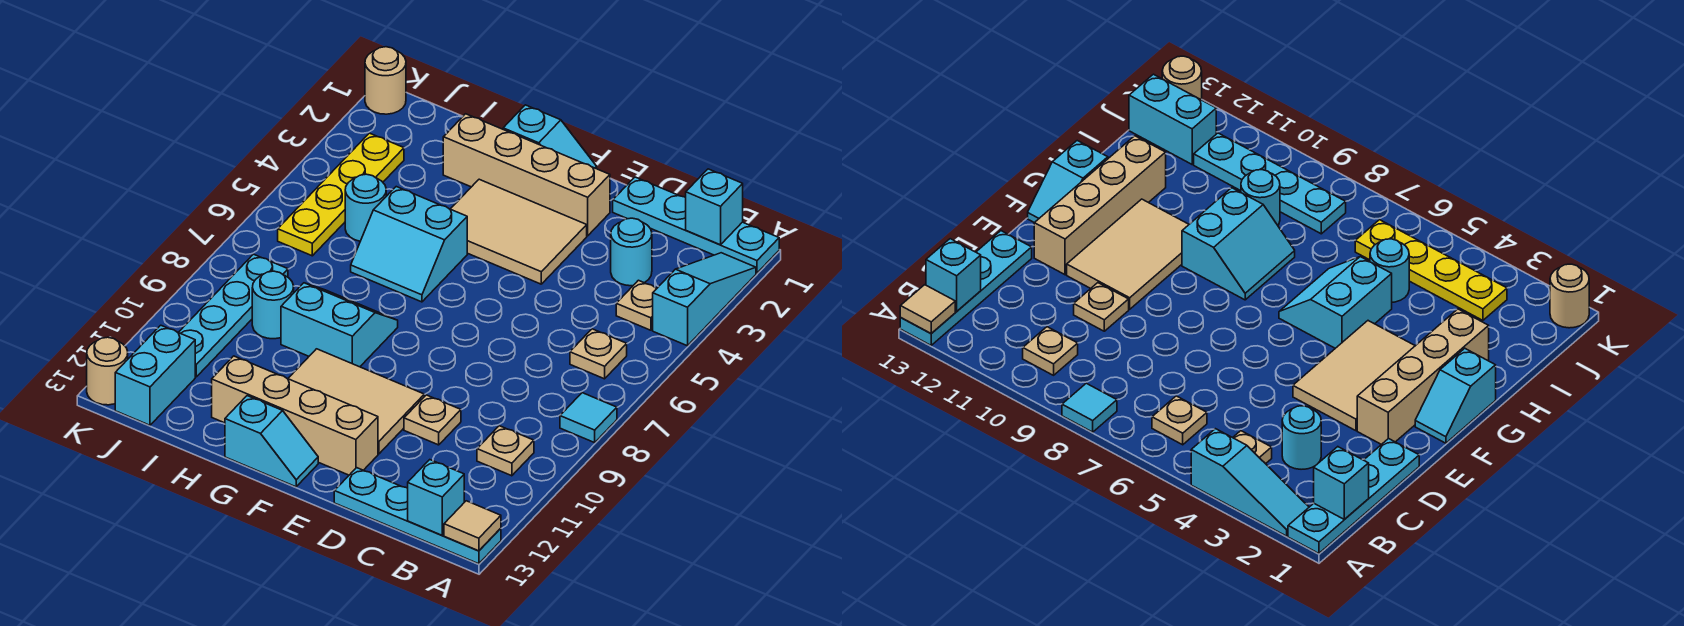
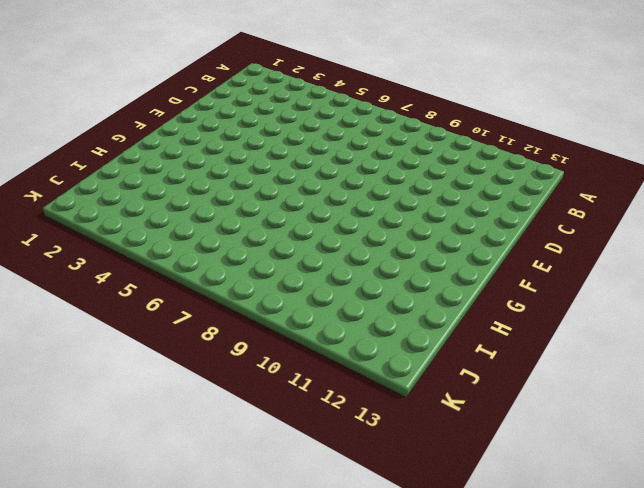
none -> cyan 1x4 plate [613,177,779,273]
none -> cyan 1x3 slope [653,253,756,346]
none -> cyan 1x1 tile [560,393,617,443]

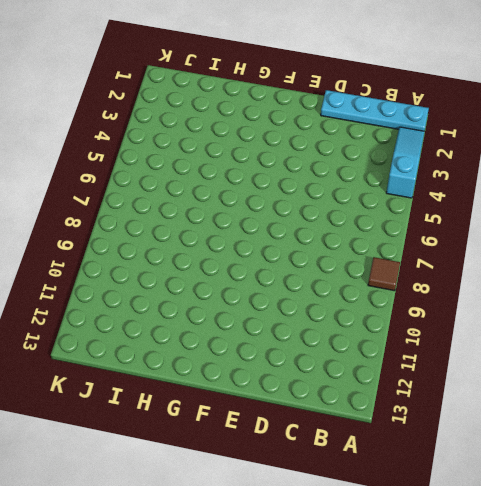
brown 1x1 tile [368,257,400,291] -> cyan 1x1 tile [560,393,617,443]
none -> cyan 1x4 plate [334,468,501,564]
none -> tan 1x1 plate [616,280,657,330]
none -> tan 1x1 plate [570,329,627,379]

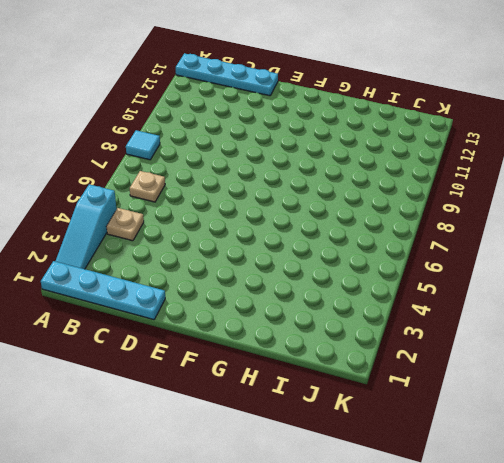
none -> tan 1x1 plate [477,426,534,476]
none -> cyan 1x1 round brick [611,218,652,286]
none -> tan 1x1 plate [404,395,461,445]

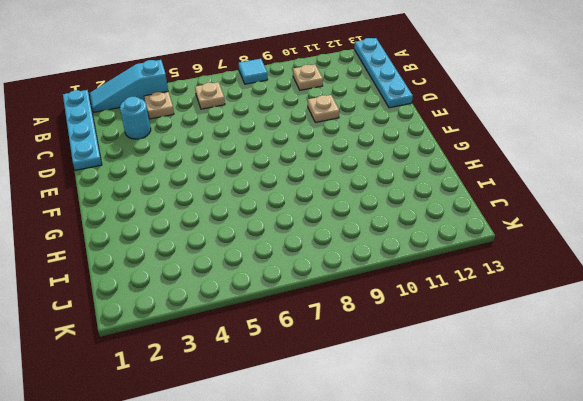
none -> tan 1x4 brick [443,114,610,236]
none -> tan 2x3 tile [451,179,587,284]
none -> tan 2x3 tile [288,349,424,454]

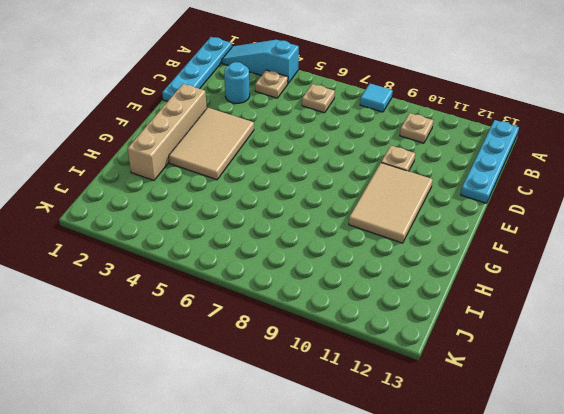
none -> tan 1x4 brick [212,356,378,475]
none -> cyan 1x2 slope [503,105,597,169]
none -> cyan 1x2 slope [225,396,318,487]

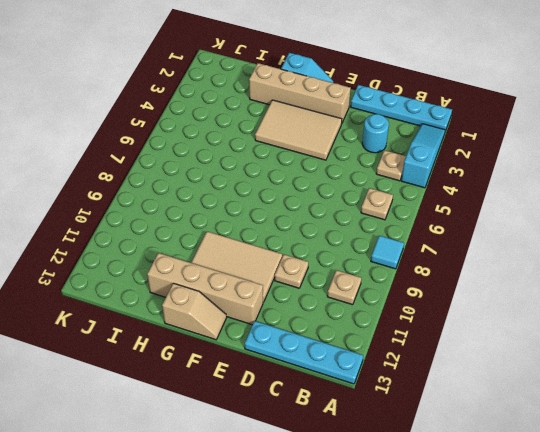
tan 1x2 slope [162,283,227,340] -> cyan 1x2 slope [225,396,318,487]
none -> cyan 2x2 slope [351,187,467,302]
none -> cyan 2x2 slope [281,283,398,367]
none -> cyan 1x1 round brick [345,174,386,241]

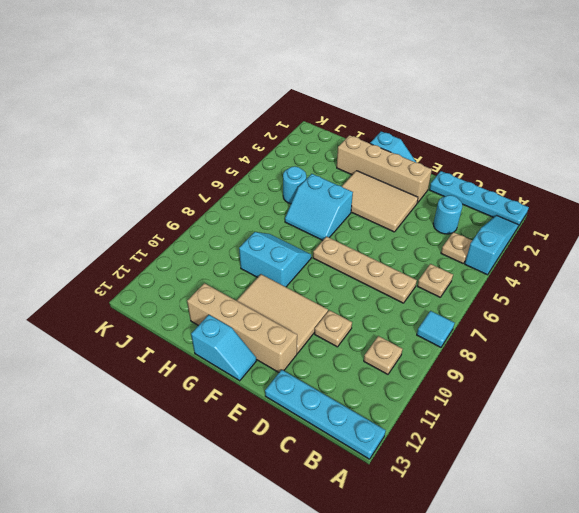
tan 1x4 plate [313,236,417,303] -> none
none -> cyan 1x1 round brick [252,271,294,339]
none -> yellow 1x4 plate [278,133,404,256]
none -> cyan 1x4 plate [178,254,288,377]

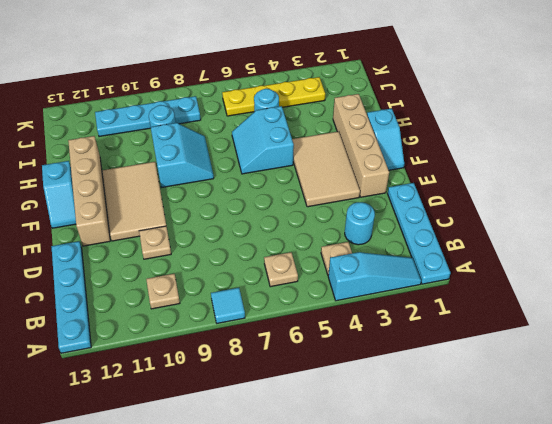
none -> cyan 1x2 brick [115,325,195,425]
none -> tan 1x1 round brick [365,47,406,114]
none -> tan 1x1 round brick [87,337,128,405]

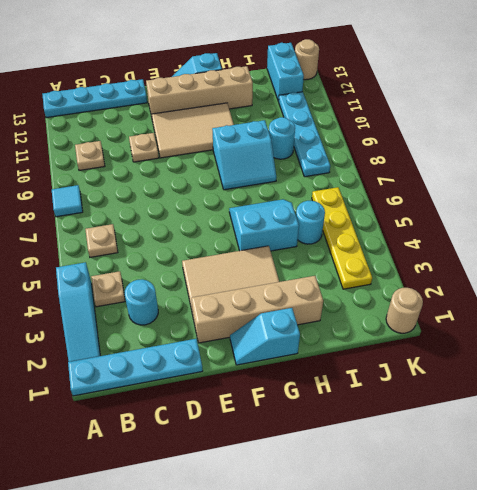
none -> tan 1x1 tile [444,501,501,551]
none -> cyan 1x1 brick [686,169,743,245]
none -> cyan 1x1 brick [408,460,464,535]

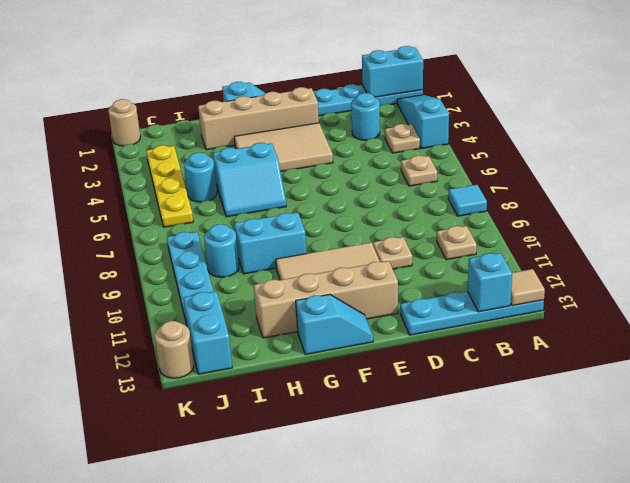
cyan 1x2 brick [362,46,423,97] -> cyan 1x1 brick [686,169,743,245]

